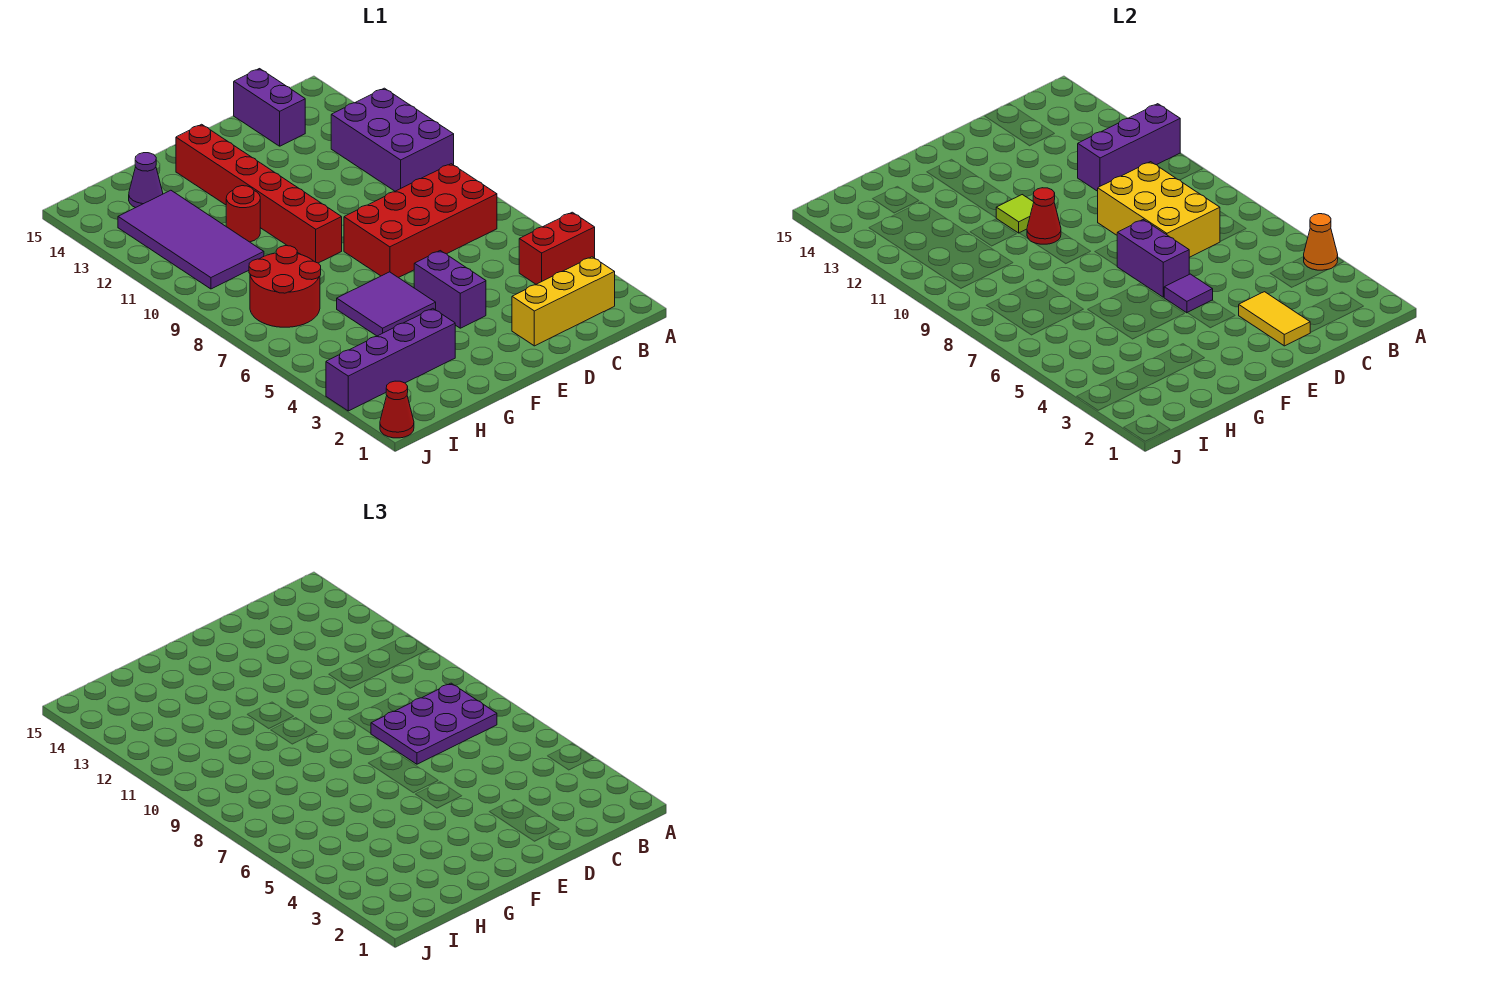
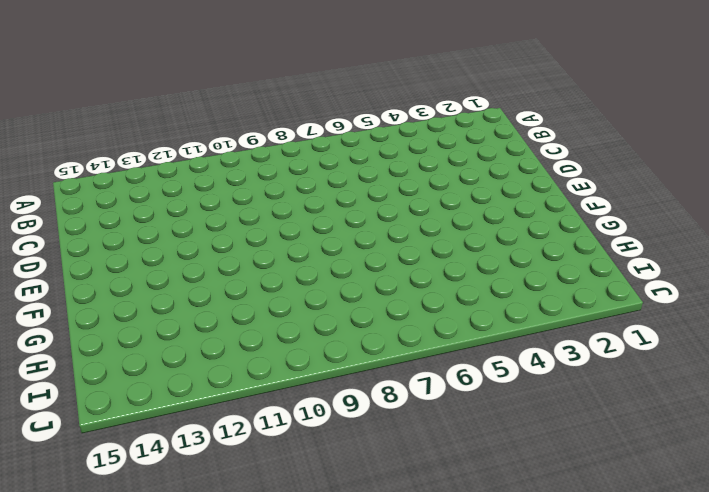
none -> red 1x2 brick [519,212,595,284]
none -> purple 2x3 brick [331,88,454,191]
none -> yellow 1x3 brick [512,257,615,346]

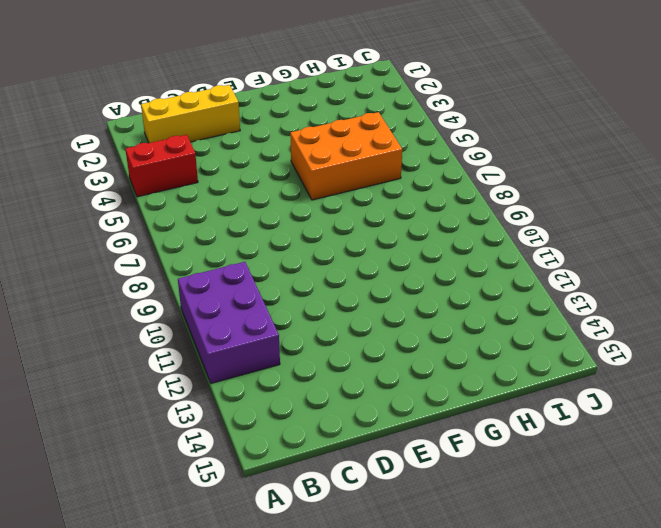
orange 2x3 brick [290,112,402,200] -> purple 2x2 tile [337,272,436,336]
none -> red 2x4 brick [344,164,497,278]
none -> purple 1x2 brick [234,69,305,146]
none -> purple 1x2 brick [414,251,486,328]

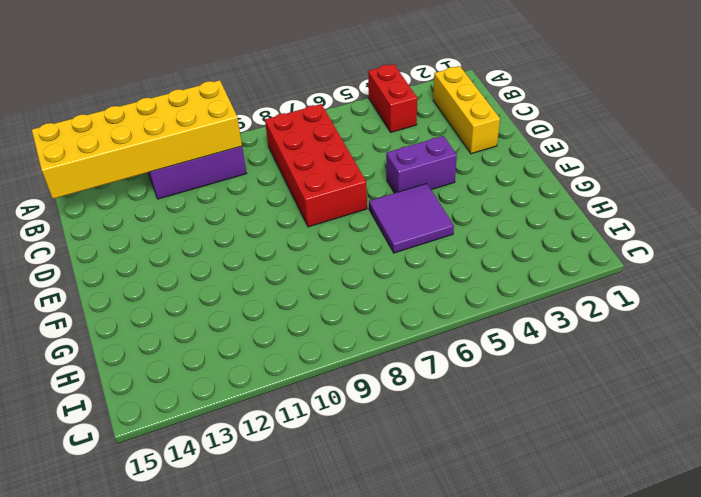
yellow 2x6 brick [32,80,242,199] -> purple 1x3 brick [1078,104,1180,191]
none -> purple 1x2 brick [234,69,305,146]
none -> red 1x6 brick [176,124,342,263]
none -> purple 1x4 brick [326,309,455,411]

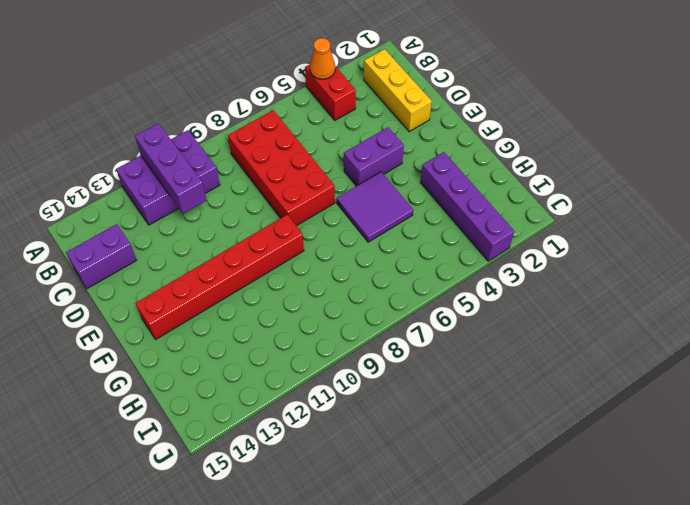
none -> red 1x1 round brick [226,186,260,242]
none -> red 2x2 round brick [249,246,321,327]
none -> purple 2x4 tile [118,190,264,289]

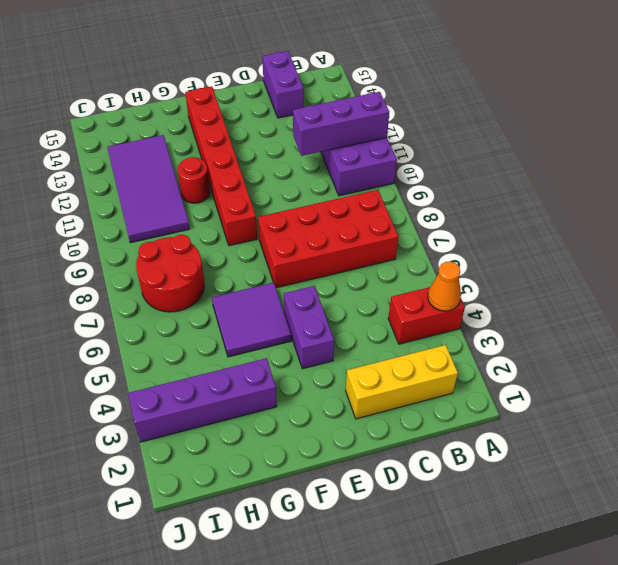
none -> purple 1x1 cone [129,153,163,208]
none -> red 1x1 cone [380,381,414,438]
none -> yellow 2x3 brick [1098,162,1220,257]

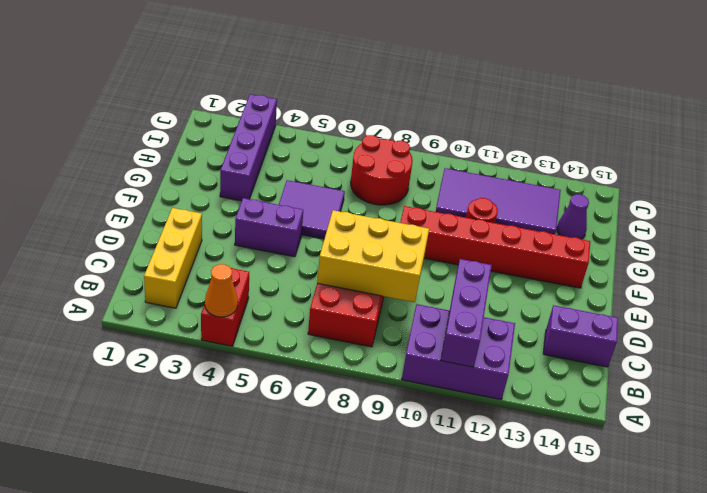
none -> red 1x1 cone [380,381,414,438]
none -> yellow 1x2 tile [1239,292,1311,346]
none -> purple 1x1 tile [1164,274,1213,313]

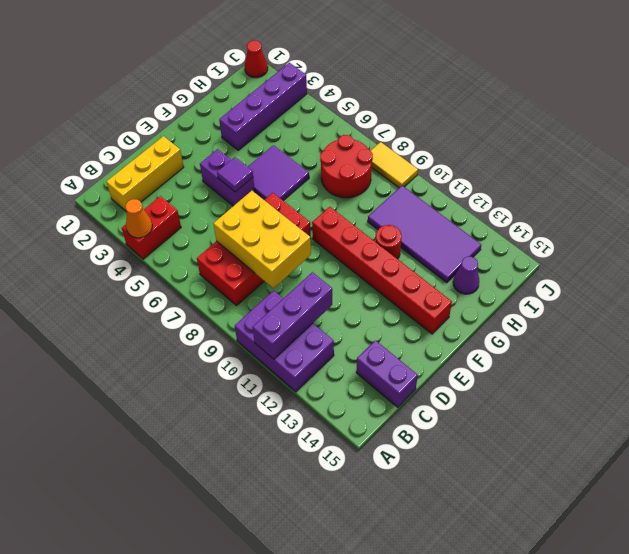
yellow 1x2 tile [371,142,418,188] -> yellow 1x2 tile moved to [1239,292,1311,346]
none -> purple 1x2 brick [1117,220,1189,297]
none -> red 1x1 cone [1027,188,1061,244]
none -> lime 1x1 tile [996,195,1034,233]

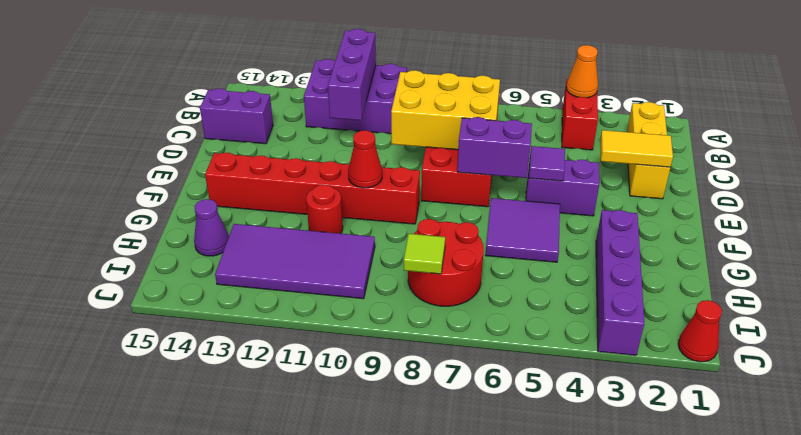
lime 1x1 tile [404,234,445,274] -> lime 1x1 tile moved to [996,195,1034,233]
none -> purple 2x3 plate [371,683,497,764]

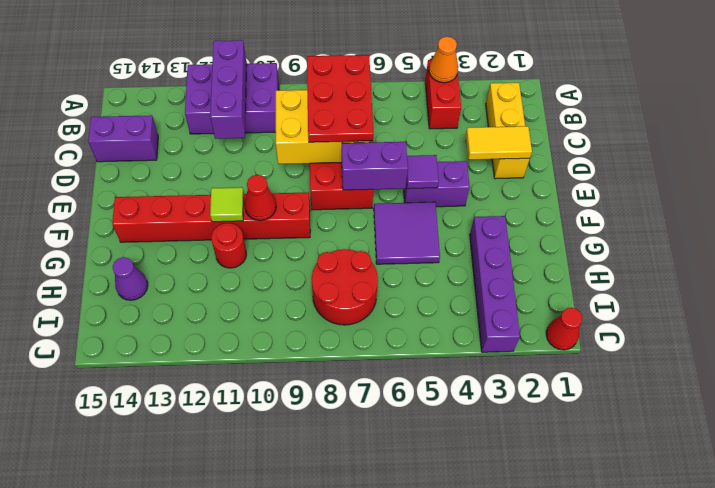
red 2x3 plate [307,55,373,142] -> purple 2x3 plate [371,683,497,764]
none -> purple 2x4 tile [118,190,264,289]

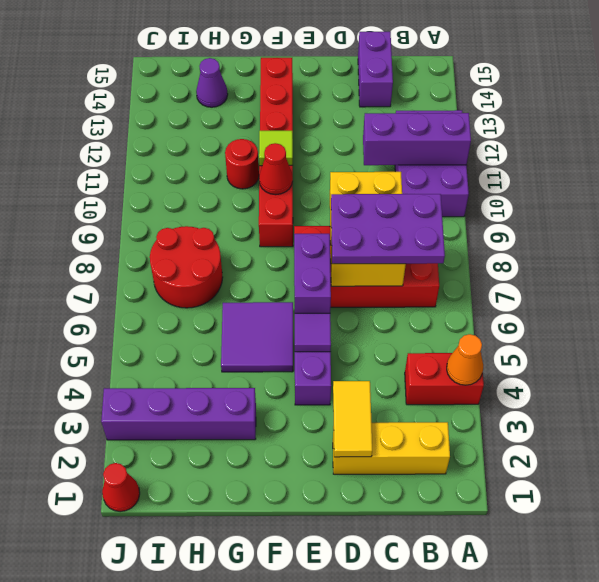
none -> purple 2x4 tile [118,190,264,289]

